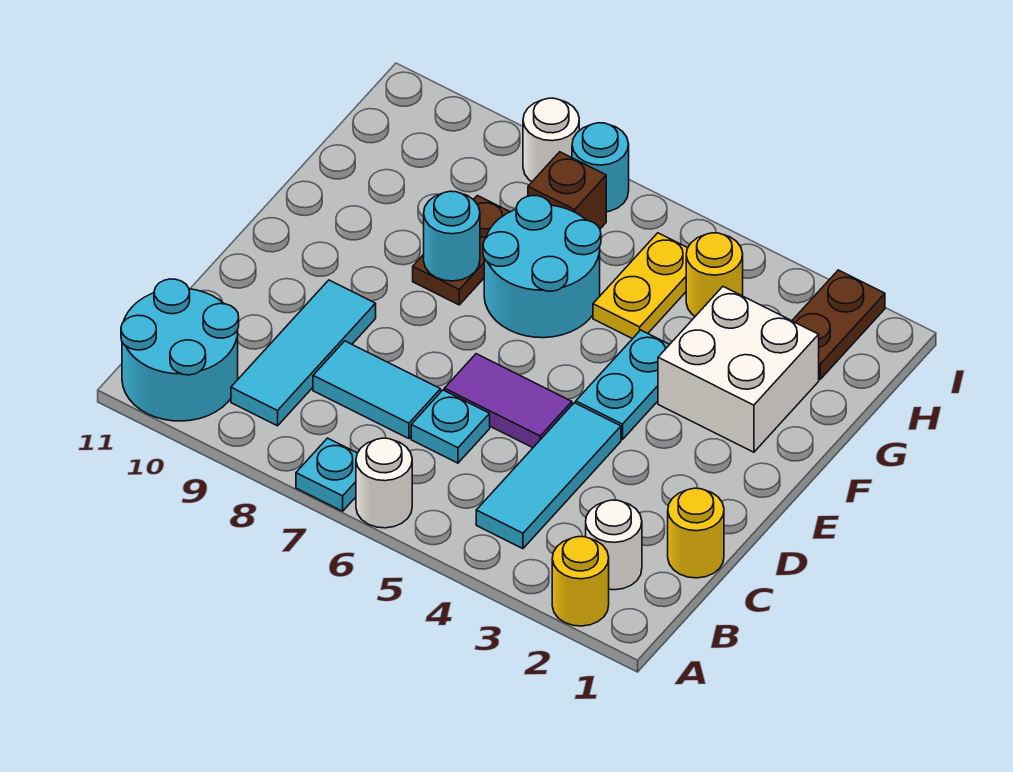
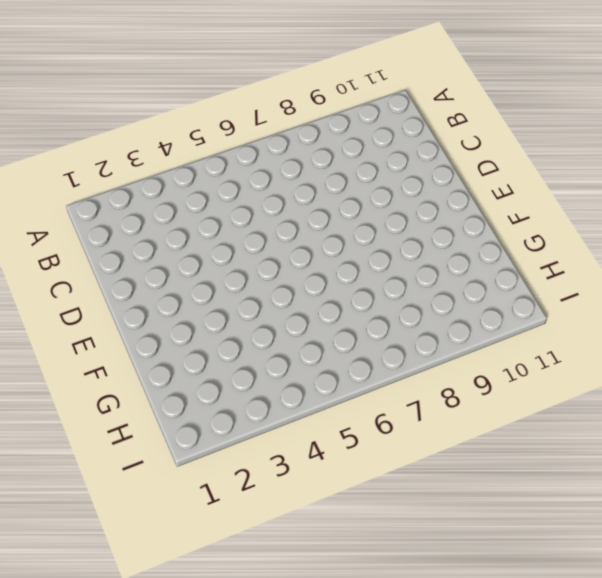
none -> yellow 1x1 round brick [552,537,609,626]
none -> white 1x1 round brick [356,438,412,528]
none -> cyan 1x1 plate [296,438,357,511]

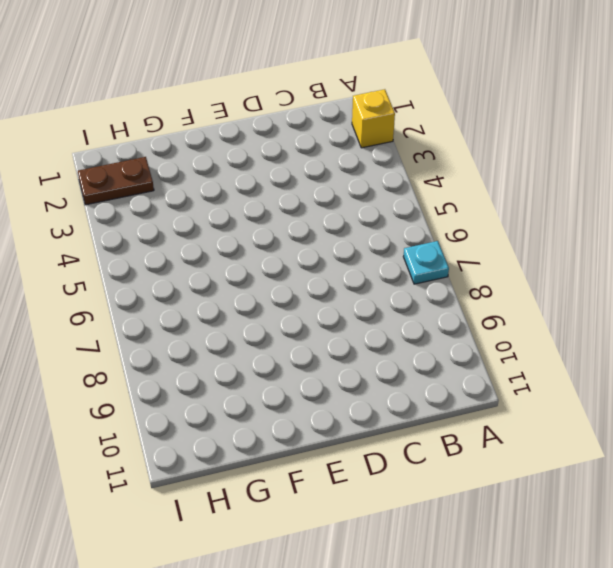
yellow 1x1 brick [352,89,395,148] -> yellow 1x1 round brick [552,537,609,626]
none -> white 1x1 round brick [356,438,412,528]
none -> cyan 2x2 round brick [121,279,239,421]
none -> white 1x1 round brick [586,500,642,590]

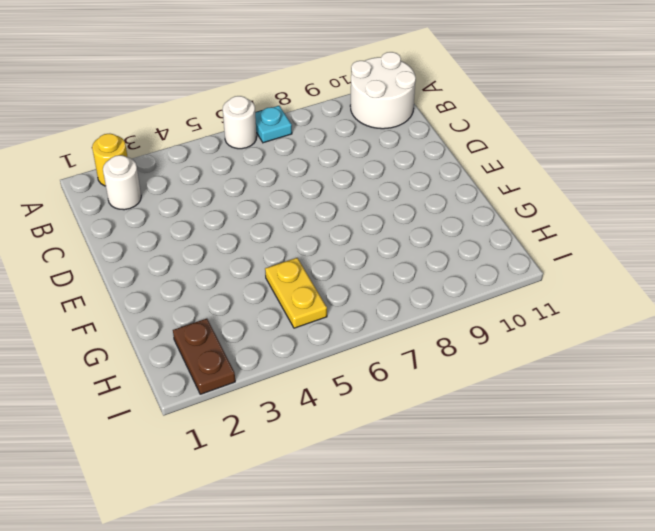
white 2x2 round brick [350,52,416,129] -> cyan 2x2 round brick [121,279,239,421]
none -> cyan 1x3 tile [476,403,621,549]
none -> cyan 1x3 tile [231,280,376,426]
none -> yellow 1x1 round brick [668,488,724,578]

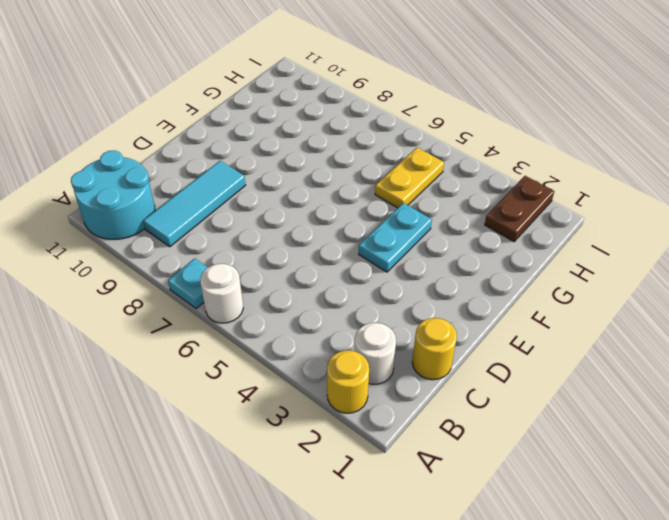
none -> cyan 1x3 tile [476,403,621,549]
none -> cyan 1x1 plate [411,390,490,463]
none -> cyan 1x2 tile [313,341,441,439]

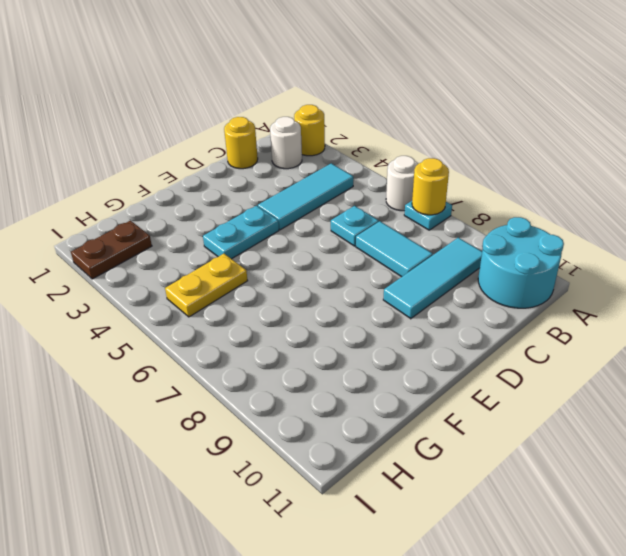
yellow 1x1 round brick [412,158,449,215] -> yellow 1x1 round brick moved to [686,233,743,316]
none -> purple 1x2 tile [444,354,572,448]
none -> white 2x2 brick [658,287,819,452]
none -> cyan 2x2 round brick [483,196,601,338]

